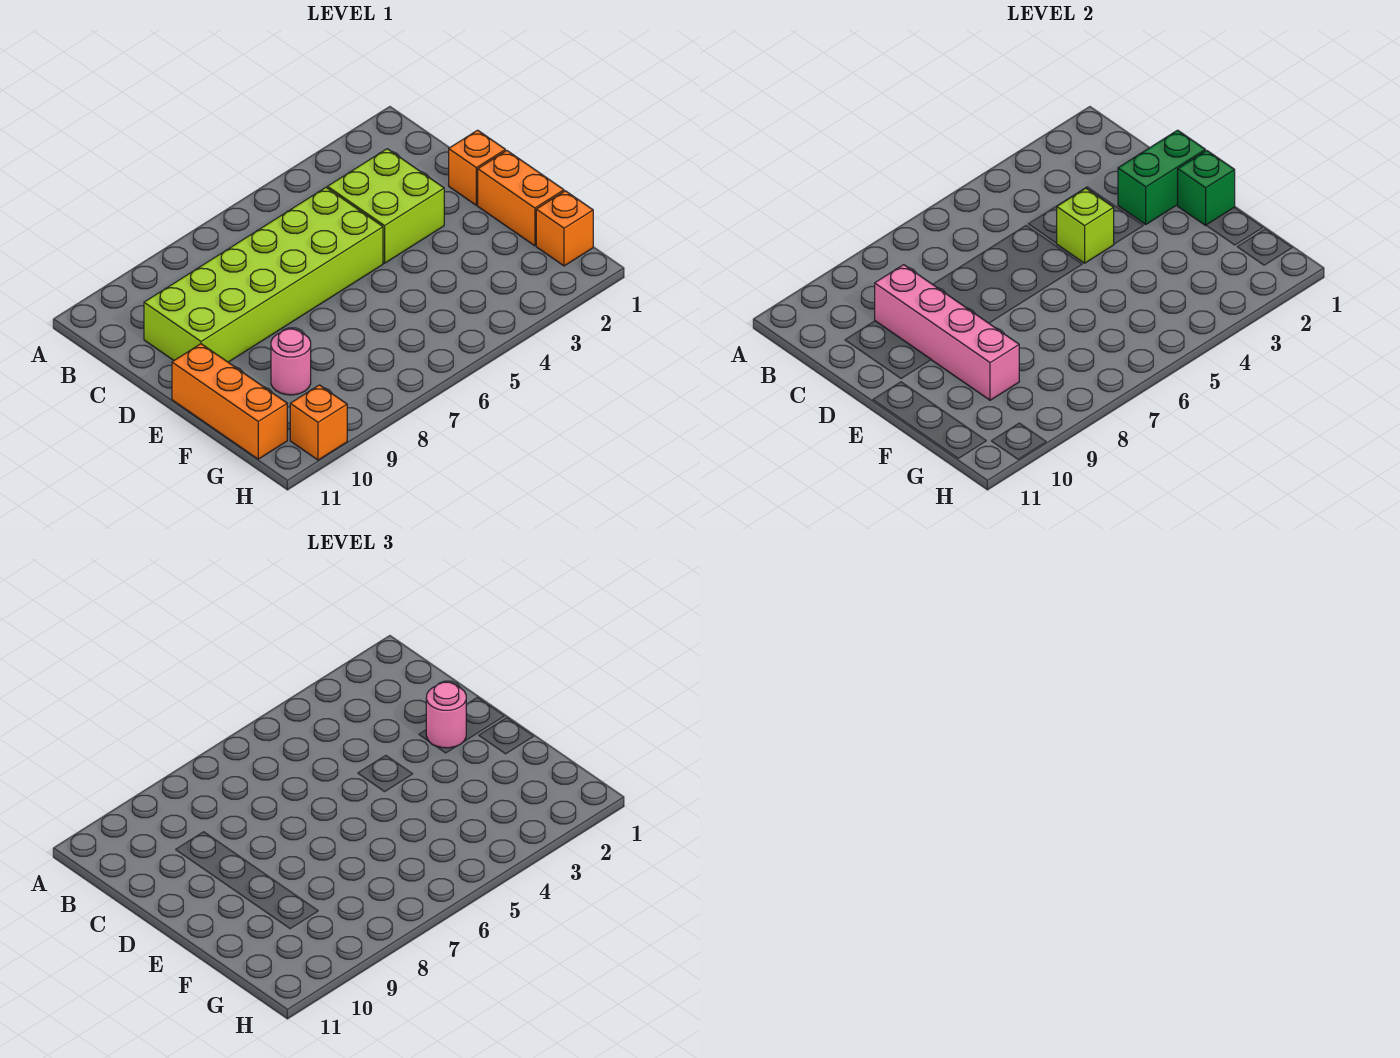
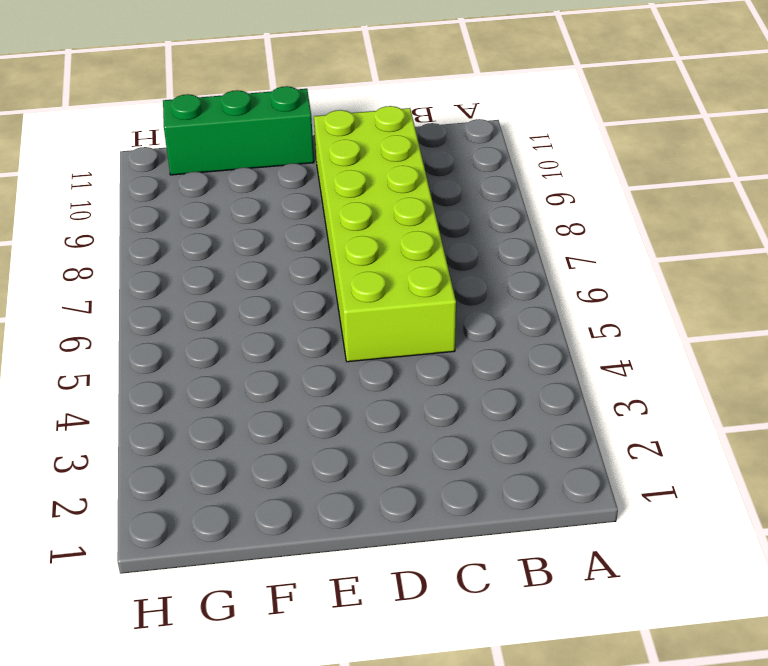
green 1x3 brick [163,86,314,175] -> orange 1x3 brick [172,344,287,459]
none -> lime 2x2 brick [327,149,444,263]
none -> orange 1x1 brick [449,130,505,205]
none -> orange 1x2 brick [478,151,564,246]

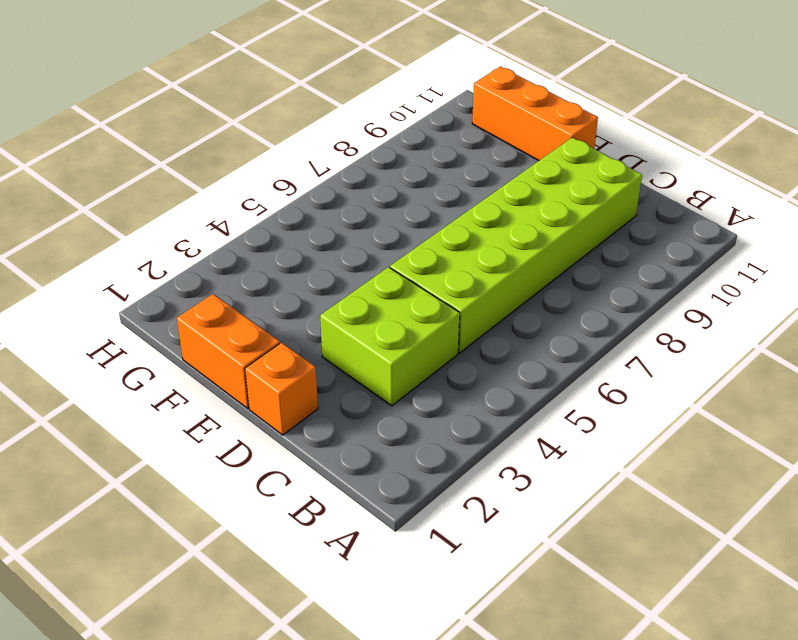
none -> pink 1x1 round brick [271,329,311,395]
none -> orange 1x1 brick [536,191,593,266]
none -> orange 1x1 brick [290,385,347,460]

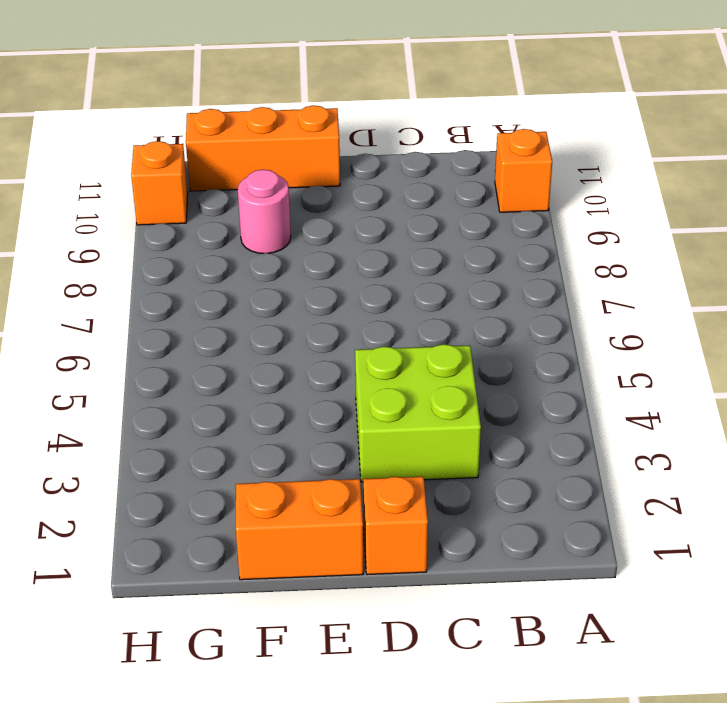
orange 1x1 brick [495,129,552,212] -> orange 1x1 brick moved to [536,191,593,266]
none -> lime 2x6 brick [144,188,383,362]
none -> pink 1x4 brick [875,265,1019,400]
none -> green 1x2 brick [1118,130,1205,224]

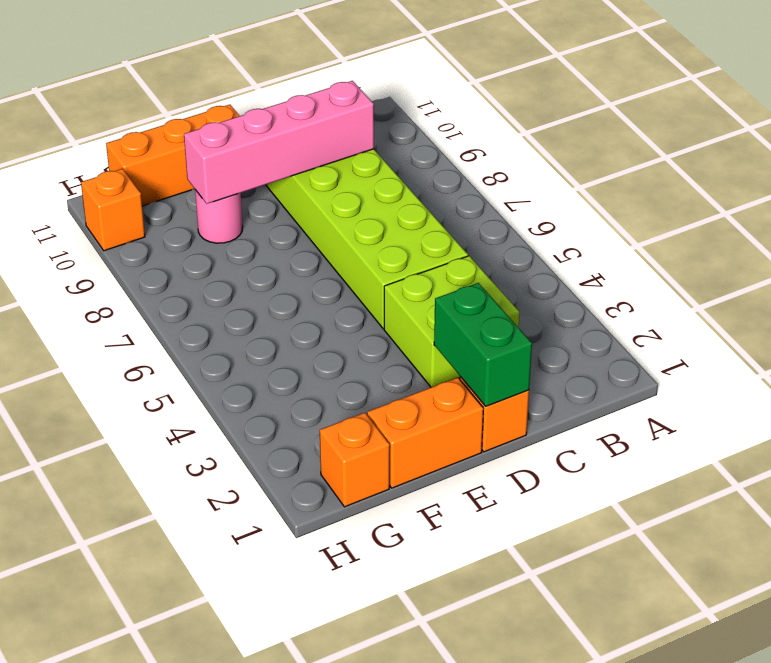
none -> lime 1x1 brick [1057,188,1114,263]
none -> green 1x1 brick [1178,151,1235,225]
none -> pink 1x1 round brick [426,682,466,748]

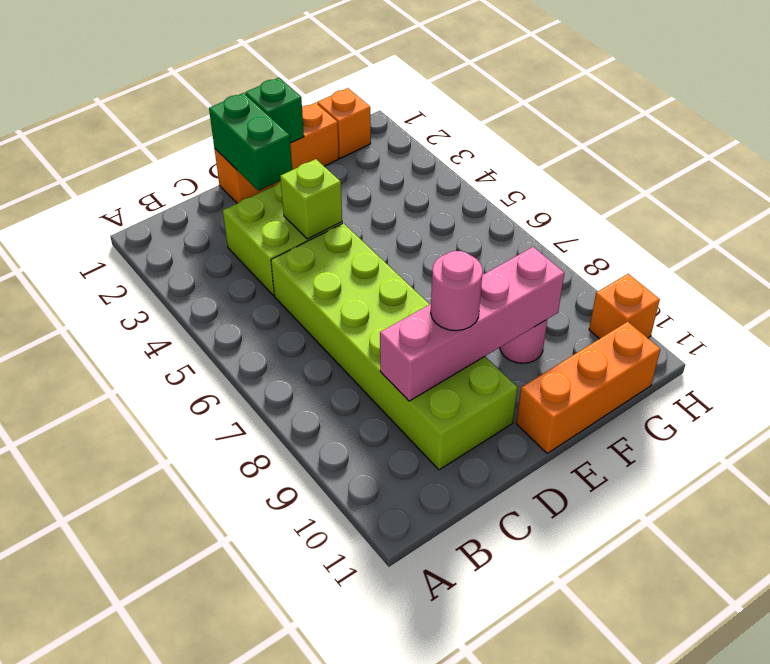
pink 1x1 round brick [431,251,483,331] -> pink 1x1 round brick moved to [426,682,466,748]

